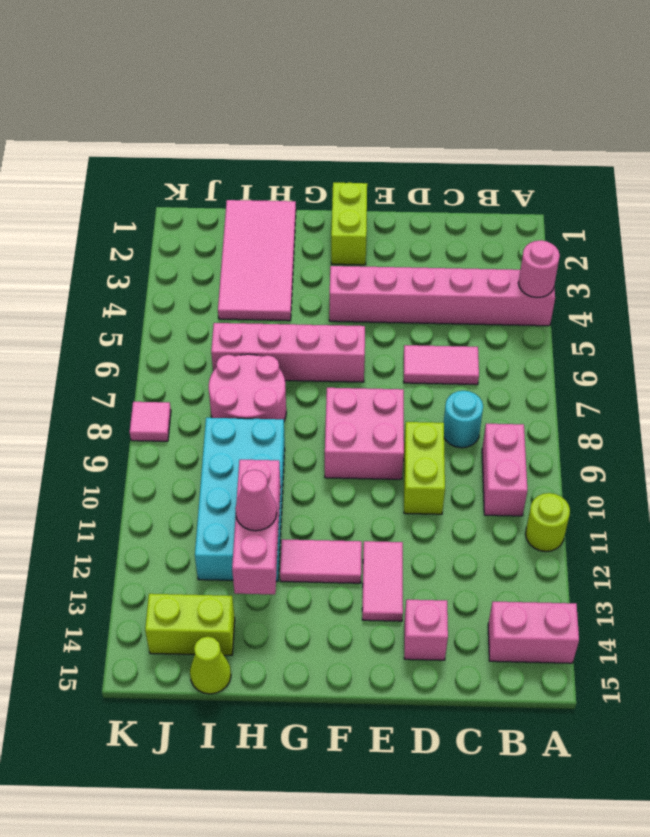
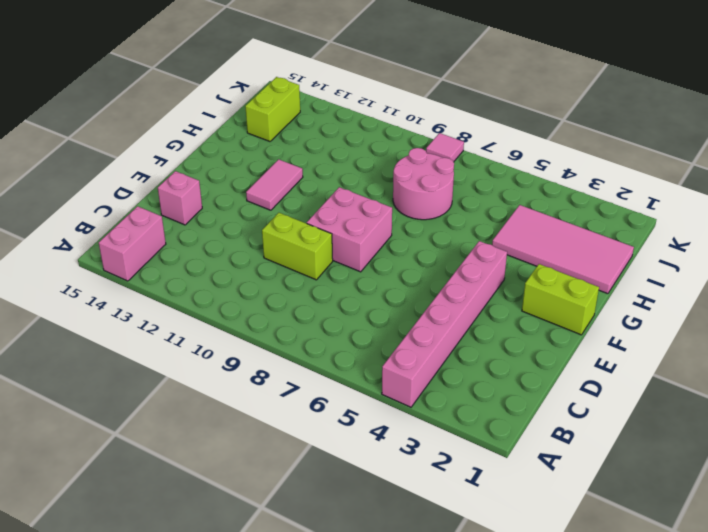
none -> lime 1x1 round brick [526,493,570,551]
none -> pink 1x2 brick [482,424,528,516]
none -> pink 1x2 tile [404,345,479,385]

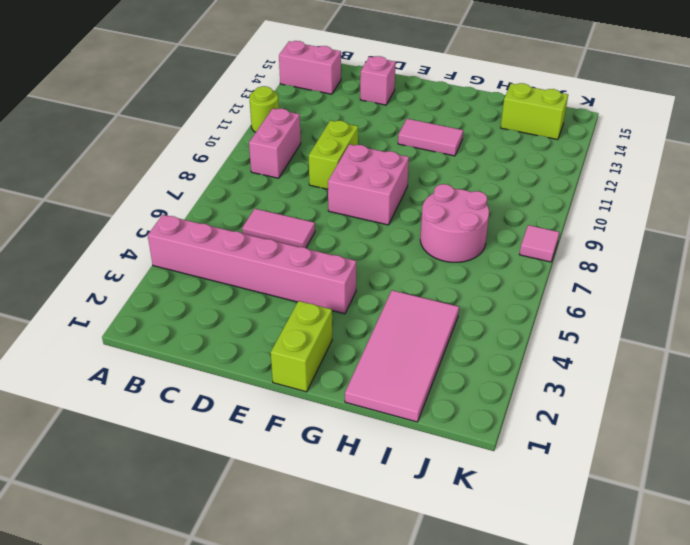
none -> cyan 1x1 round brick [444,391,483,448]
none -> pink 1x2 tile [362,541,403,621]
none -> pink 1x4 brick [211,323,365,382]

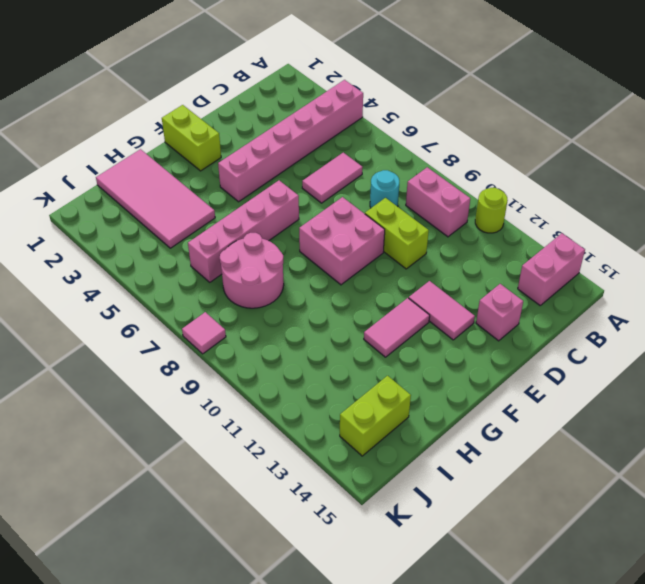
none -> cyan 2x4 brick [195,418,285,581]
none -> lime 1x1 cone [190,637,231,694]
none -> pink 1x1 round brick [518,240,560,298]

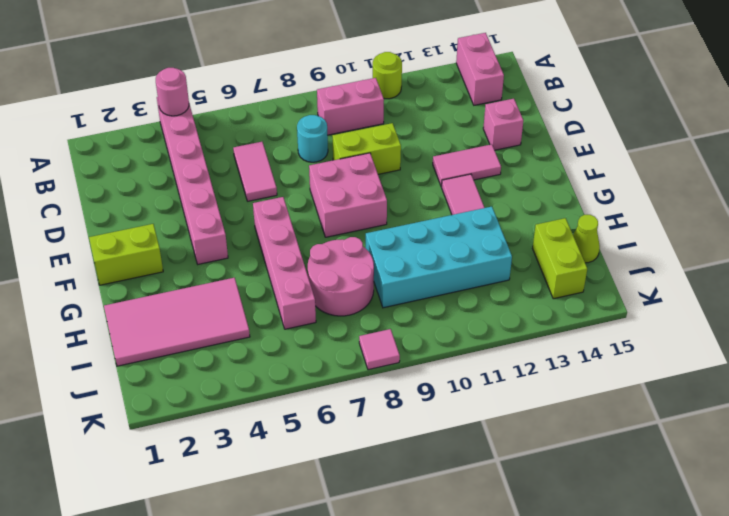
none -> pink 1x3 brick [232,460,281,594]
none -> pink 1x1 cone [235,470,277,531]

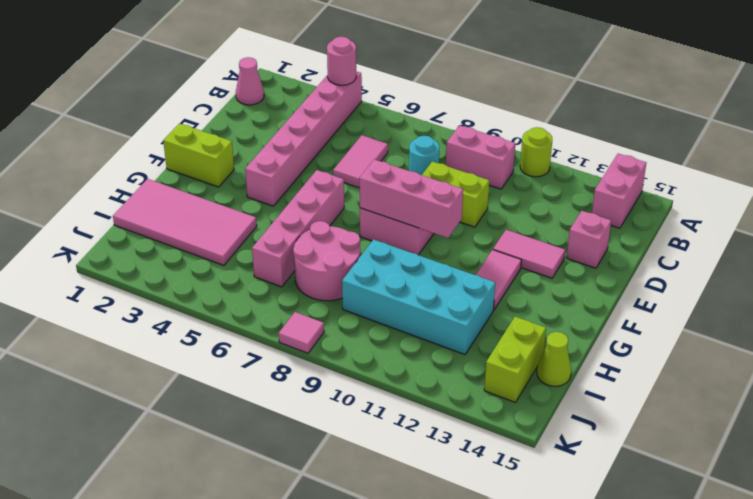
pink 1x1 cone [236,57,264,105] -> pink 1x1 cone moved to [235,470,277,531]
pink 1x3 brick [359,159,463,238] -> pink 1x3 brick moved to [232,460,281,594]

